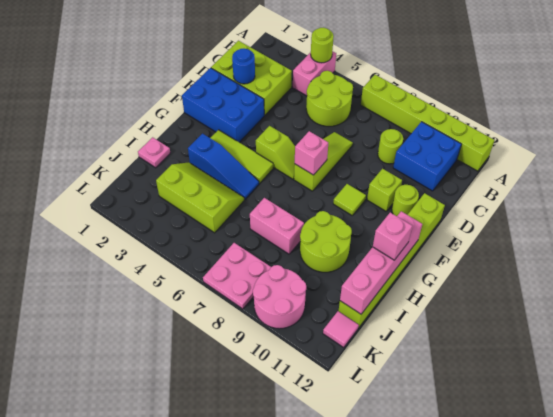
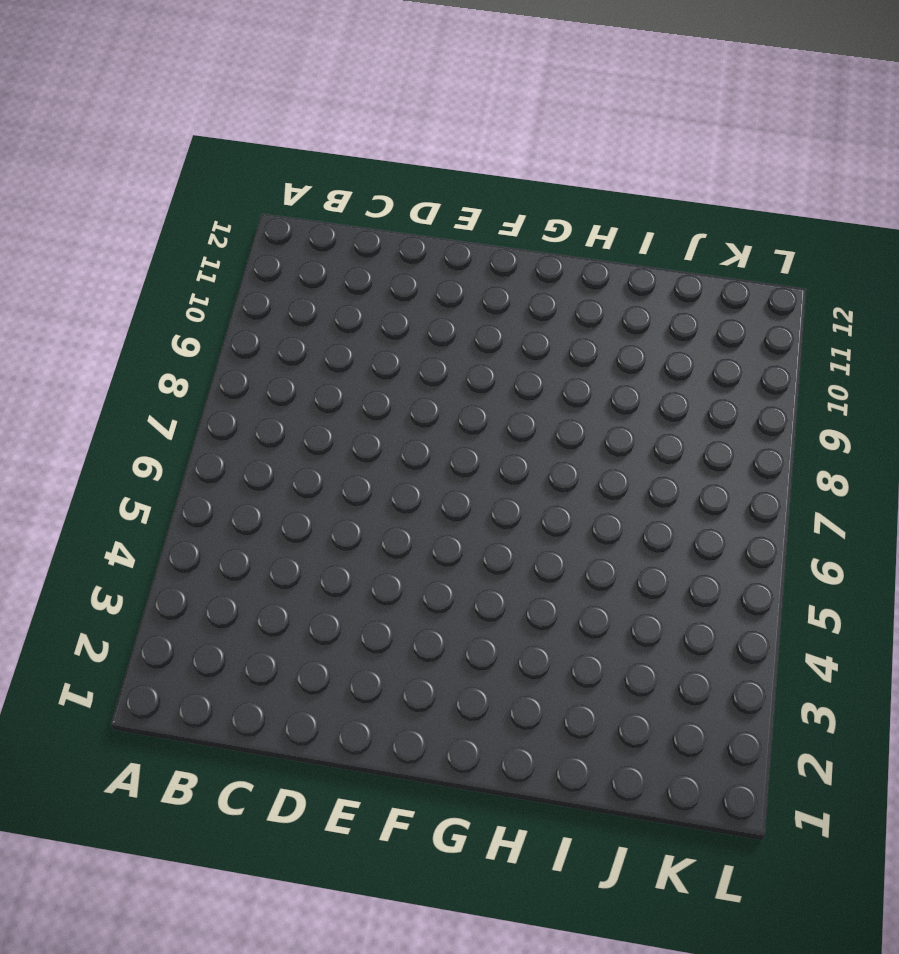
none -> pink 1x2 brick [293,51,336,96]
none -> lime 1x6 brick [361,75,494,171]
none -> lime 2x2 round brick [306,71,353,126]

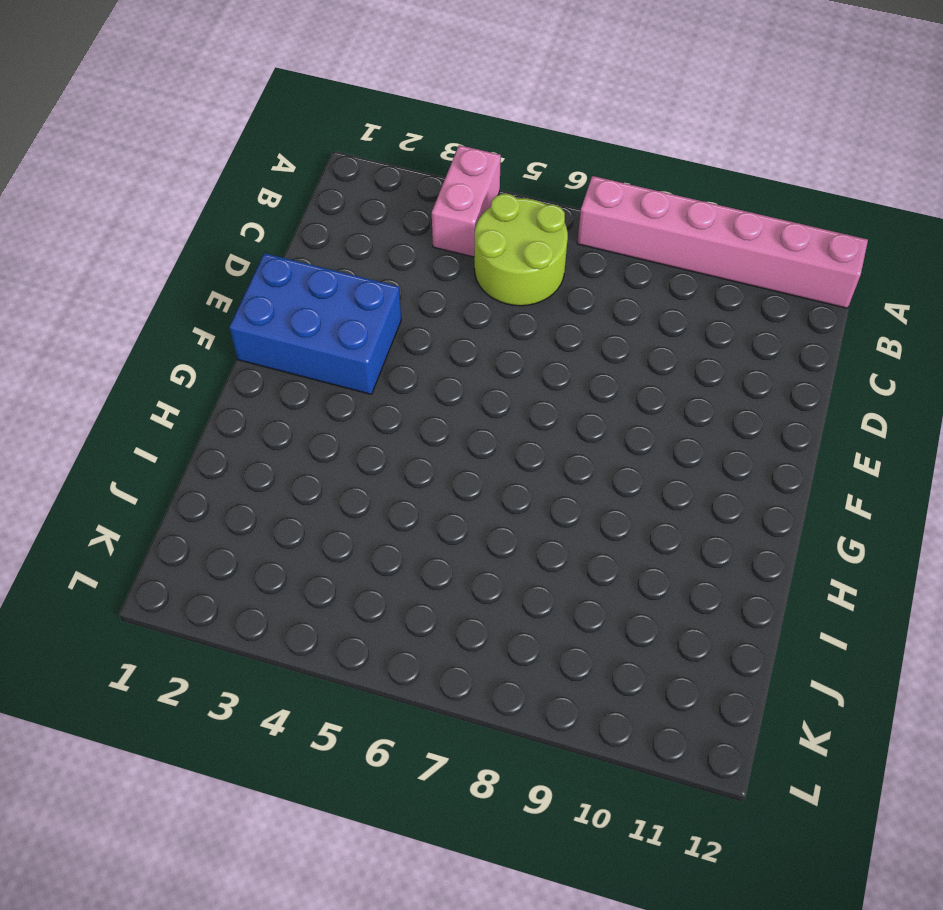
pink 1x6 brick [577,176,868,308] -> lime 1x6 brick [361,75,494,171]
none -> blue 2x2 brick [393,122,461,191]
none -> lime 2x3 brick [211,41,292,115]
none -> lime 1x1 round brick [378,129,403,164]

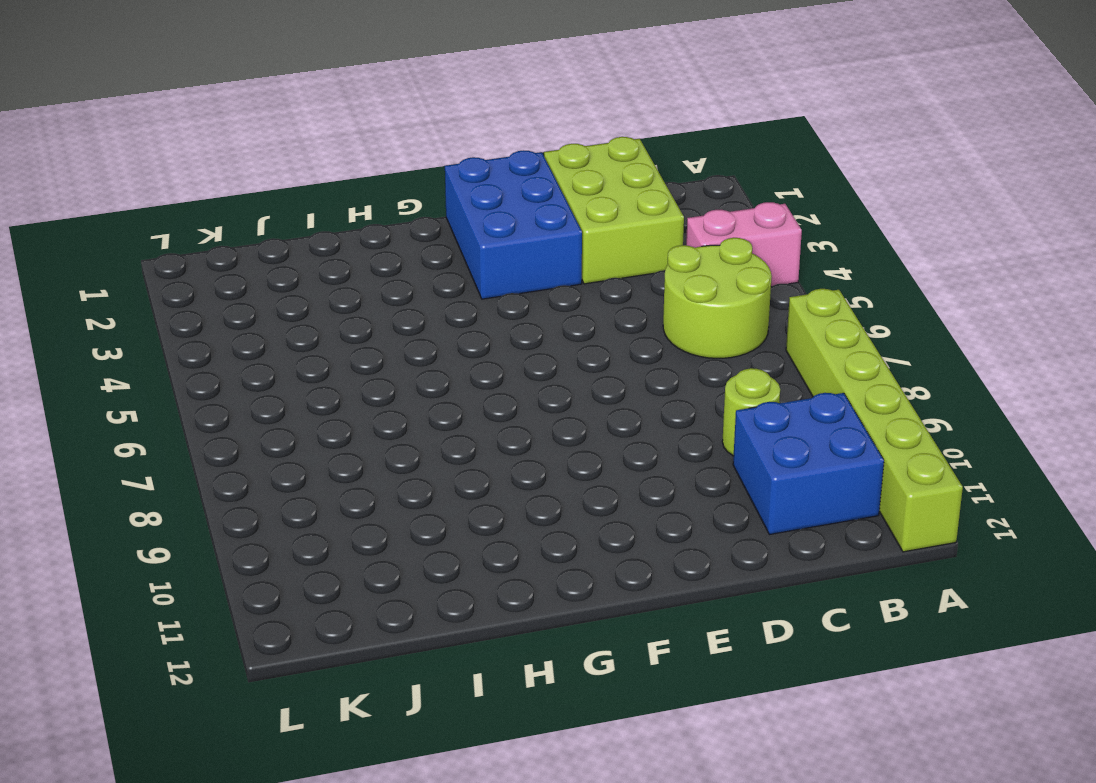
none -> lime 1x3 slope [294,132,353,191]
none -> lime 1x1 brick [367,169,402,211]
none -> lime 1x1 round brick [392,185,419,216]

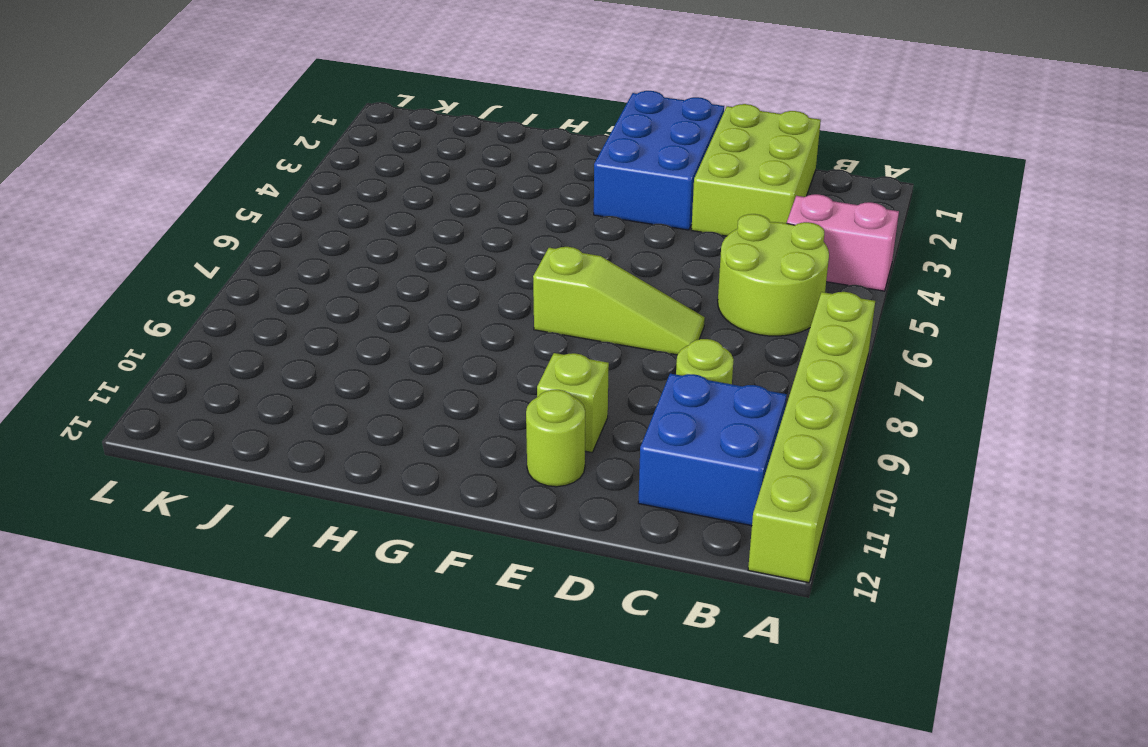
none -> lime 1x6 brick [339,193,445,328]
none -> lime 1x2 slope [256,126,295,179]
none -> lime 1x1 tile [333,184,366,215]

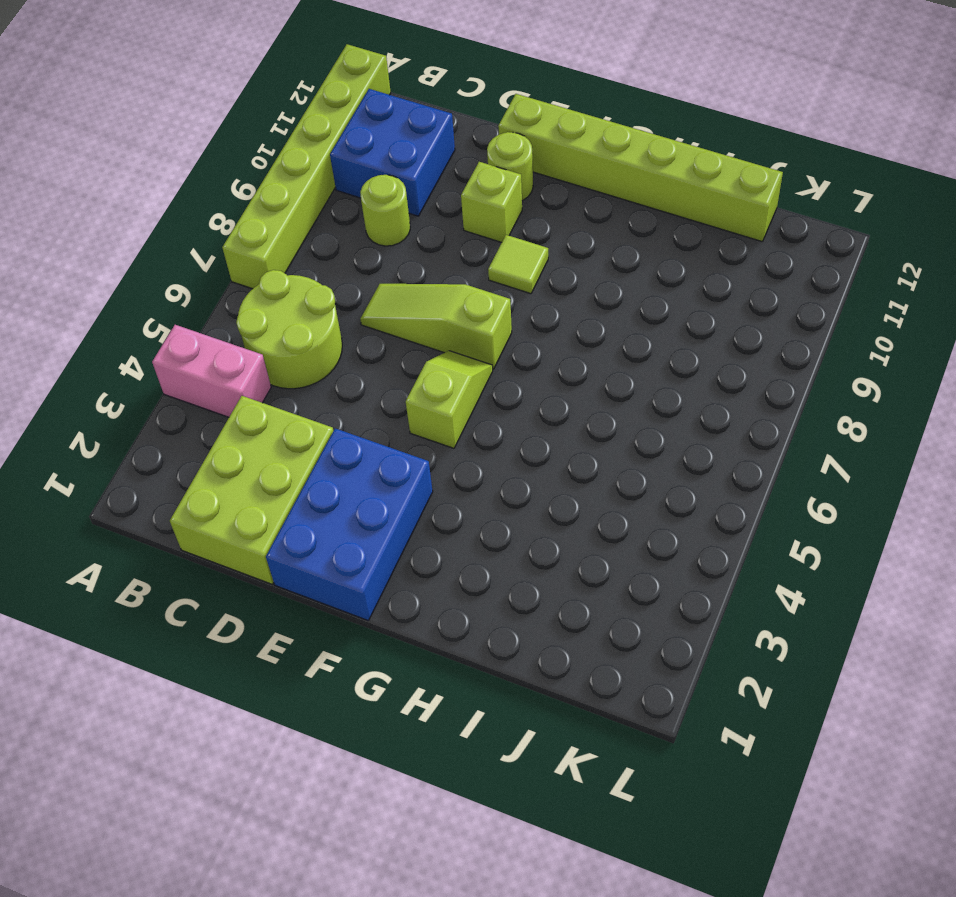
none -> lime 1x3 tile [211,130,273,183]
none -> blue 1x3 slope [188,134,259,199]
none -> lime 2x2 round brick [300,211,352,272]

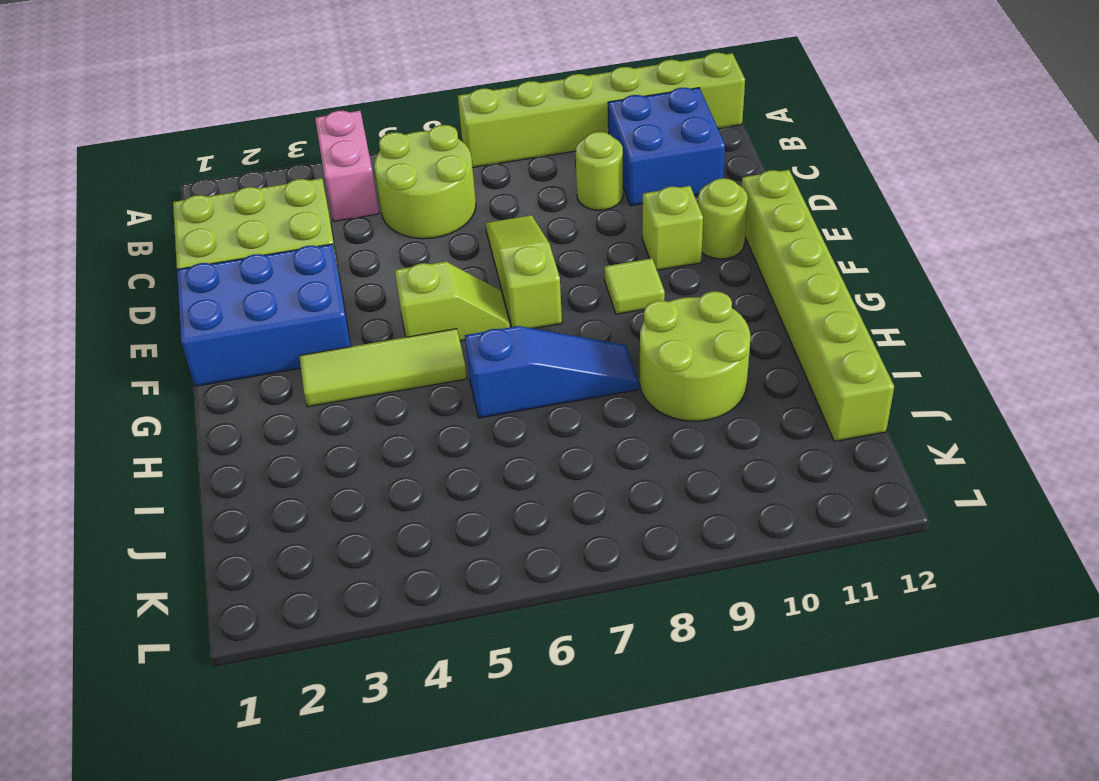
blue 1x3 slope [465,326,638,418] -> blue 1x3 slope moved to [188,134,259,199]
none -> pink 1x1 plate [138,137,170,168]
none -> lime 2x3 slope [156,162,244,233]
none -> pink 1x2 brick [250,198,304,254]

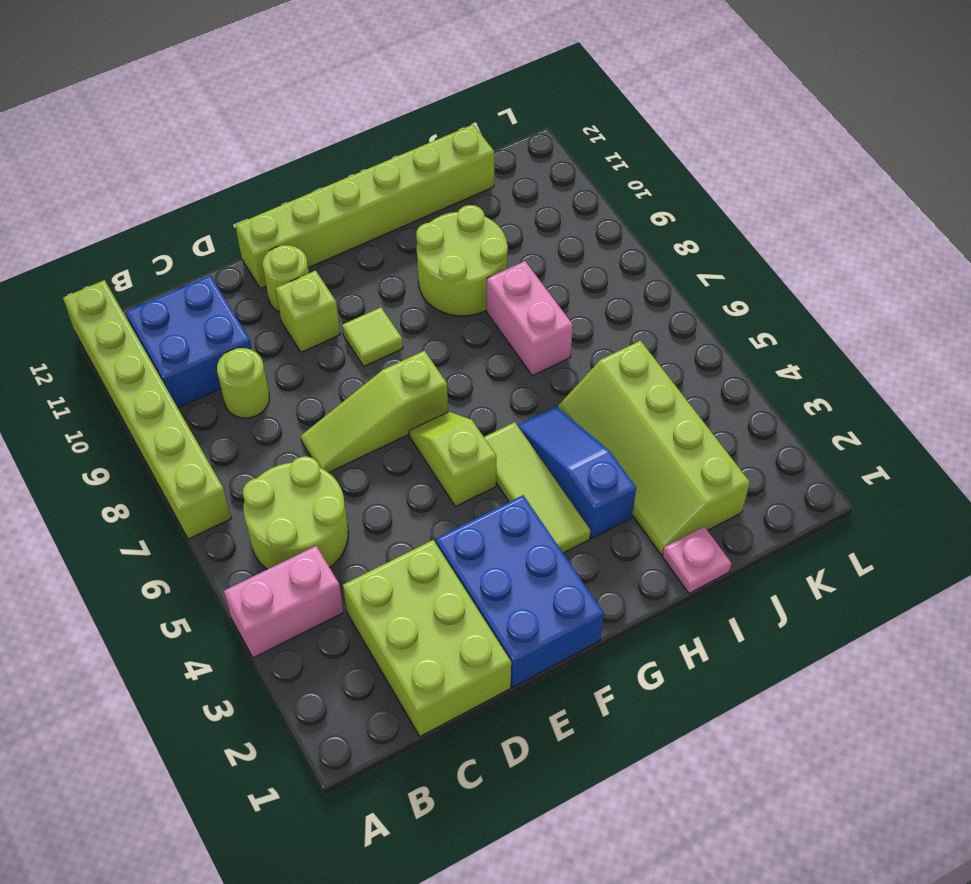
lime 2x4 slope [558,341,750,555] -> lime 2x3 slope [156,162,244,233]
none -> pink 2x2 plate [203,243,271,309]
none -> pink 2x2 round brick [253,265,306,329]
none -> pink 1x1 tile [323,311,359,348]

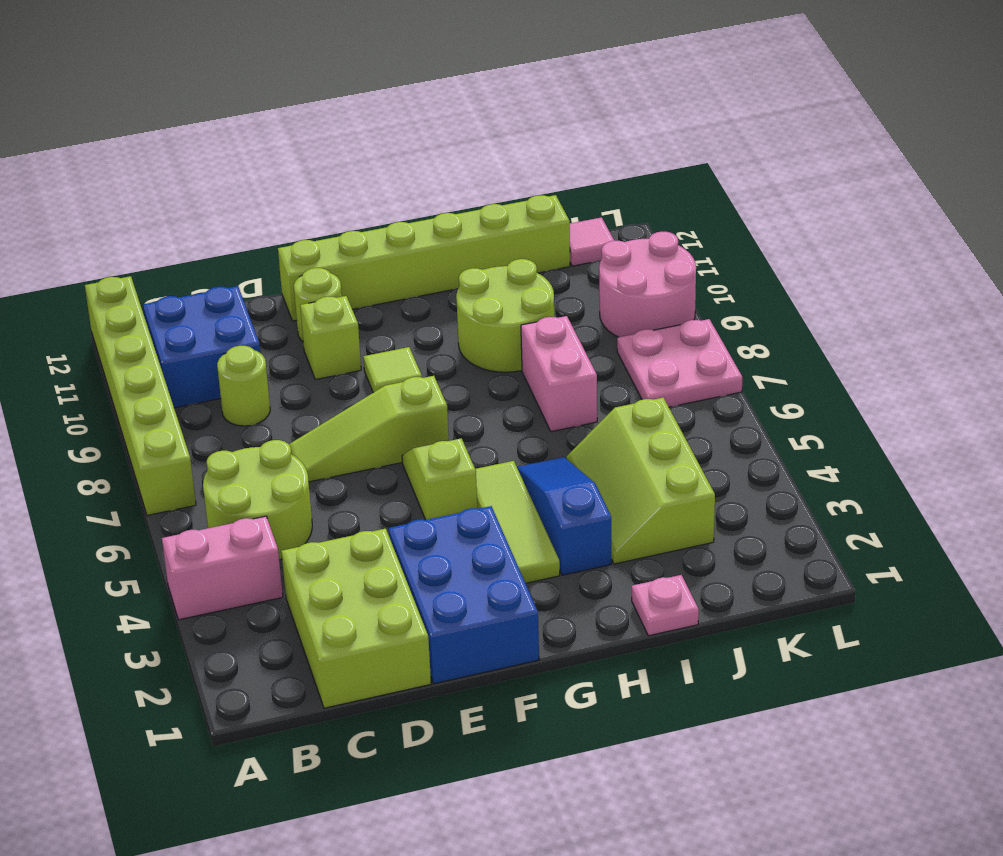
none -> lime 1x1 round brick [311,28,334,63]
none -> blue 1x1 round brick [232,49,255,84]
none -> pink 1x1 brick [295,131,328,175]

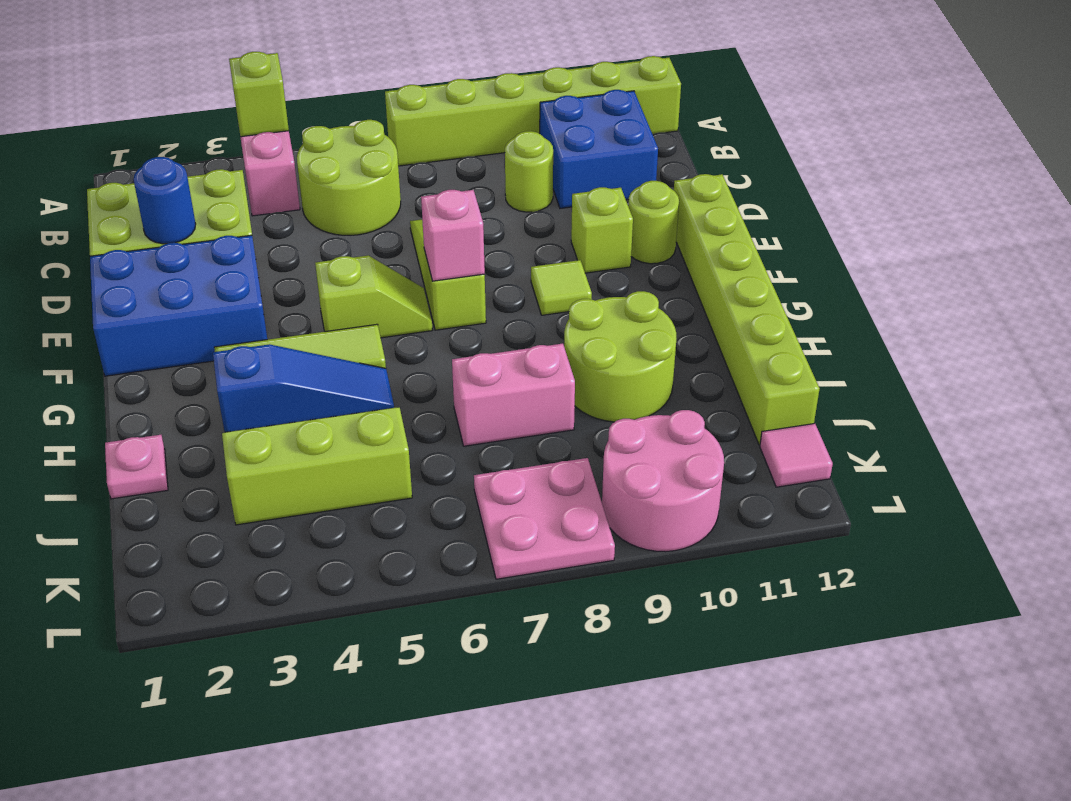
lime 1x1 brick [229,52,289,137] -> lime 1x1 round brick [311,28,334,63]
none -> pink 1x4 brick [340,211,422,314]
none -> pink 1x1 brick [373,212,412,260]

